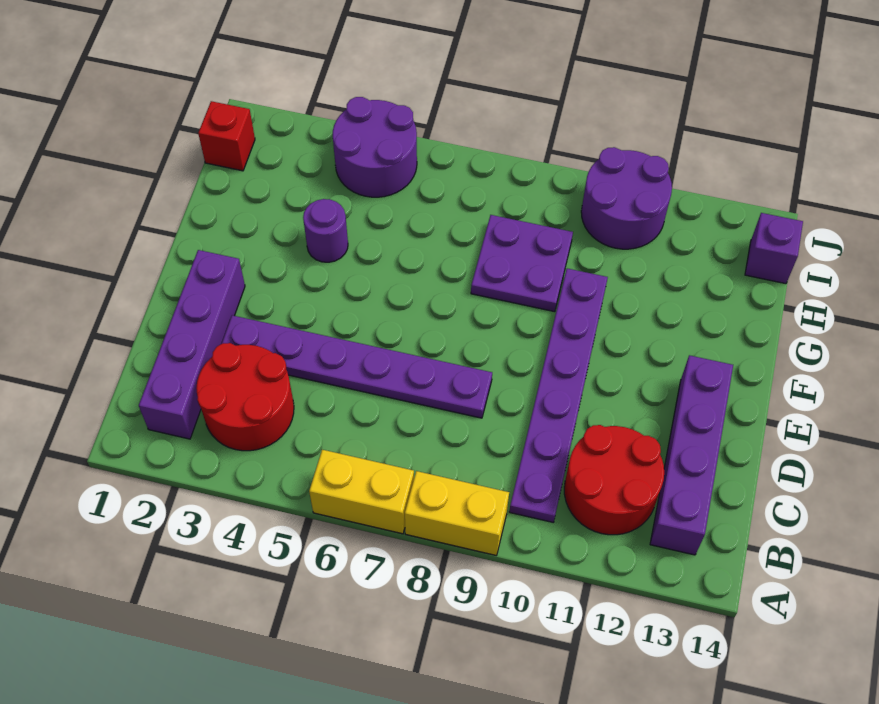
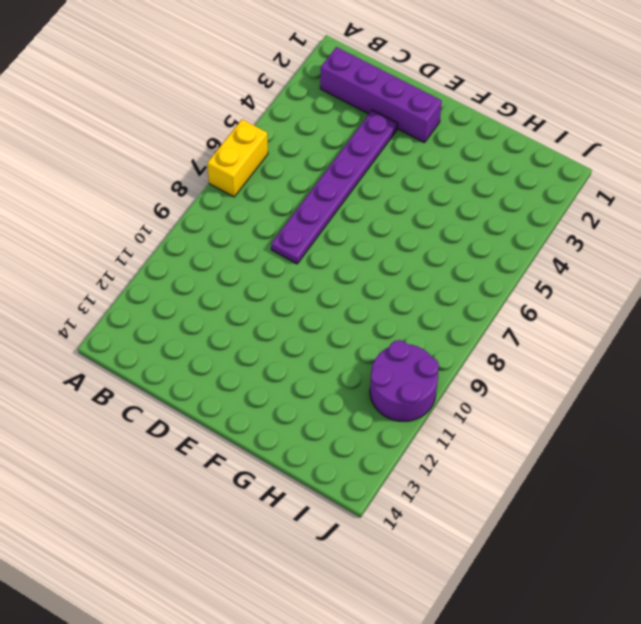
none -> yellow 1x2 brick [405,471,509,555]
none -> red 2x2 round brick [196,343,294,451]
none -> purple 1x6 plate [509,268,608,522]

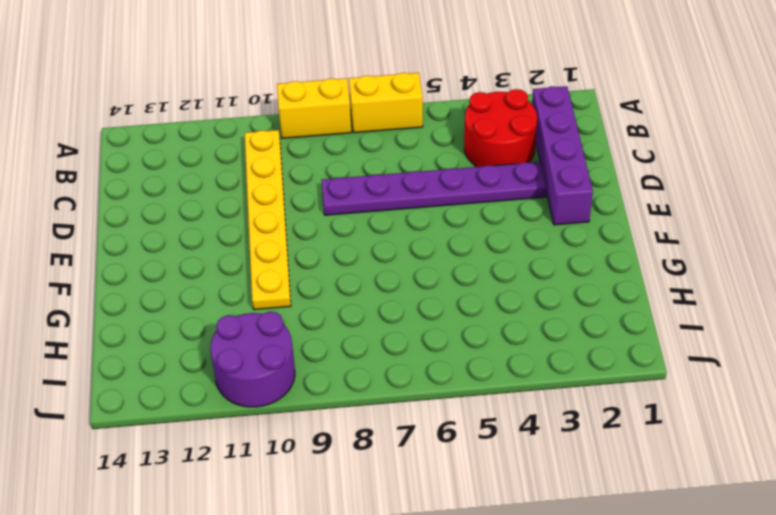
yellow 1x6 plate [245,130,291,310] -> purple 1x6 plate [509,268,608,522]
none -> red 2x2 round brick [564,425,664,535]
none -> purple 1x4 brick [650,355,733,555]
none -> purple 1x1 round brick [303,199,348,262]

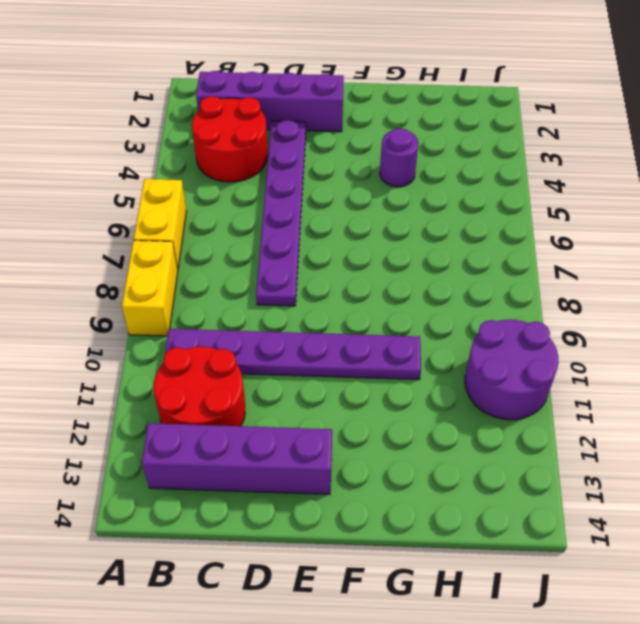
none -> purple 2x2 plate [471,215,573,312]
none -> red 1x1 brick [198,101,255,171]
none -> purple 2x2 round brick [333,97,417,197]

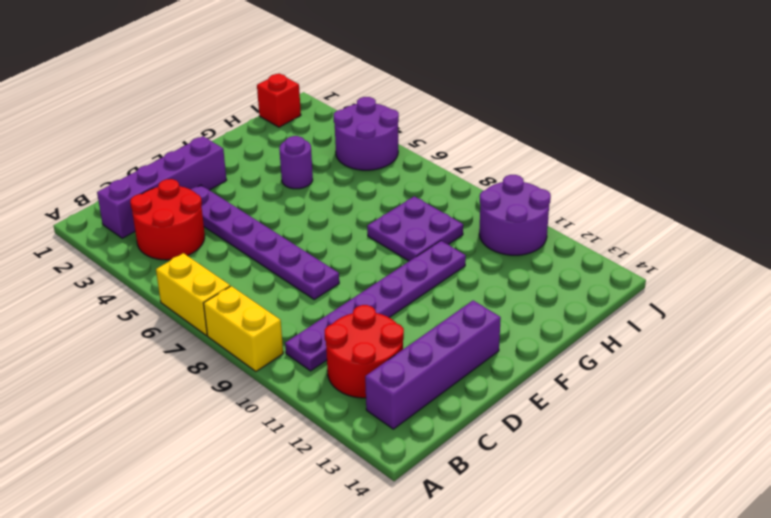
none -> purple 1x1 brick [745,213,803,284]

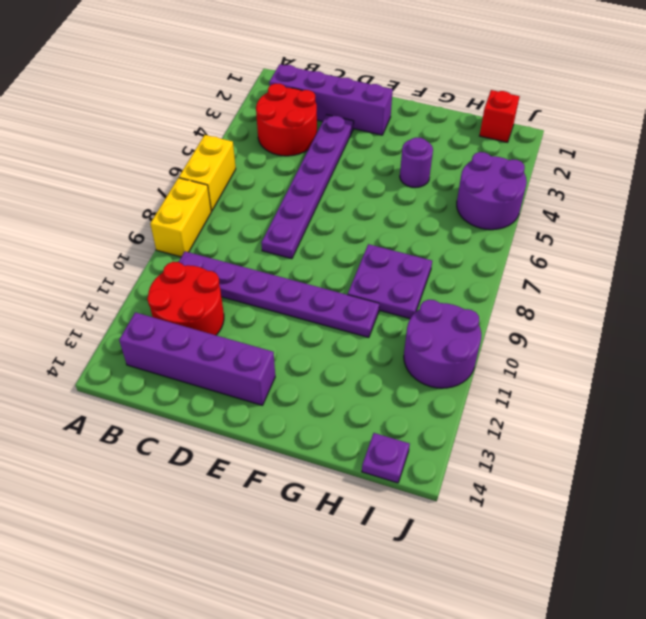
purple 1x1 plate [362,433,410,483] -> purple 1x1 brick [745,213,803,284]

